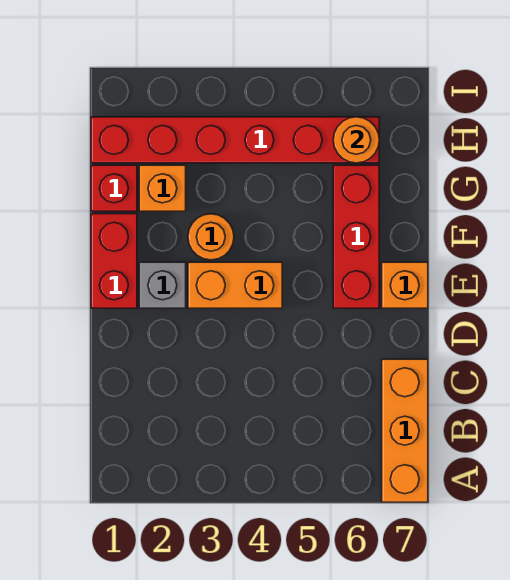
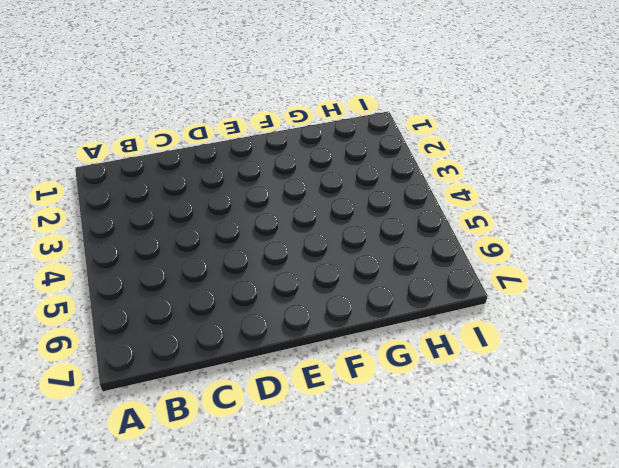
none -> orange 1x3 brick [382,359,428,502]
none -> red 1x2 brick [91,214,137,308]

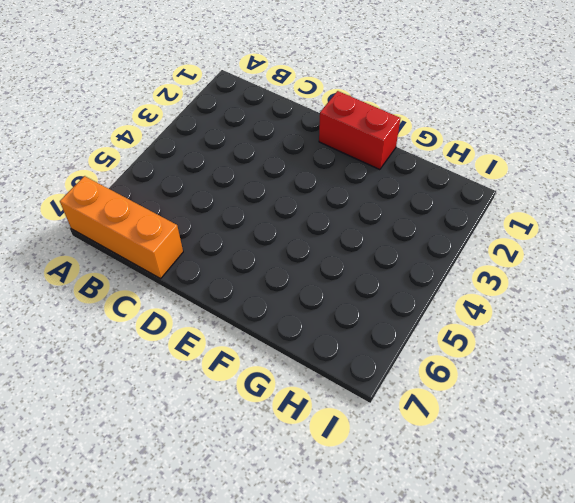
none -> grey 1x1 brick [139,262,186,308]
none -> orange 1x2 brick [188,262,282,308]

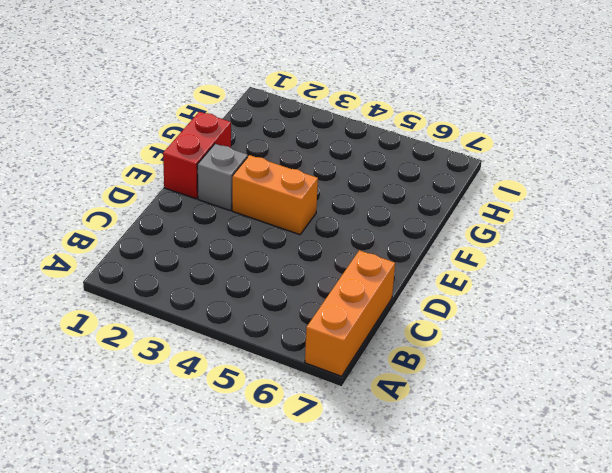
none -> red 1x3 brick [333,165,379,308]
none -> orange 1x1 brick [382,262,428,308]

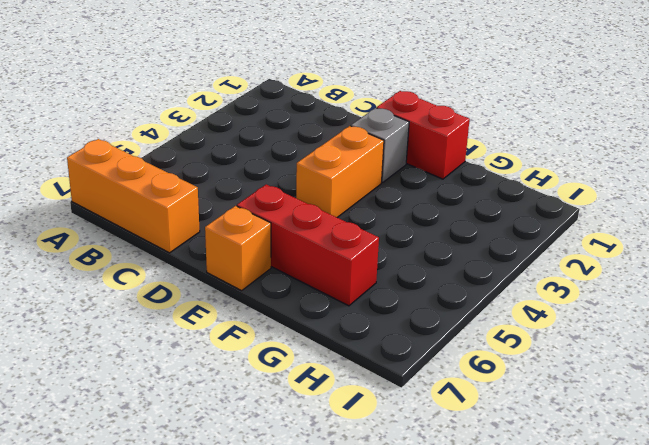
none -> orange 1x1 round brick [188,214,234,260]
none -> red 1x1 brick [91,165,137,211]

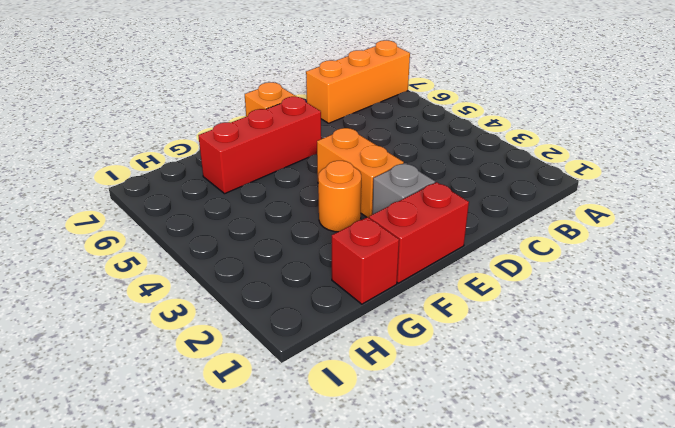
none -> orange 1x1 brick [139,165,186,211]
none -> red 1x6 brick [91,117,379,163]

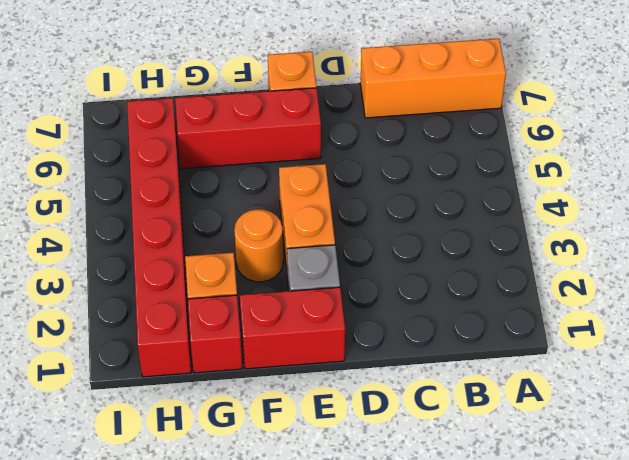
none -> orange 1x1 round brick [333,117,379,163]

